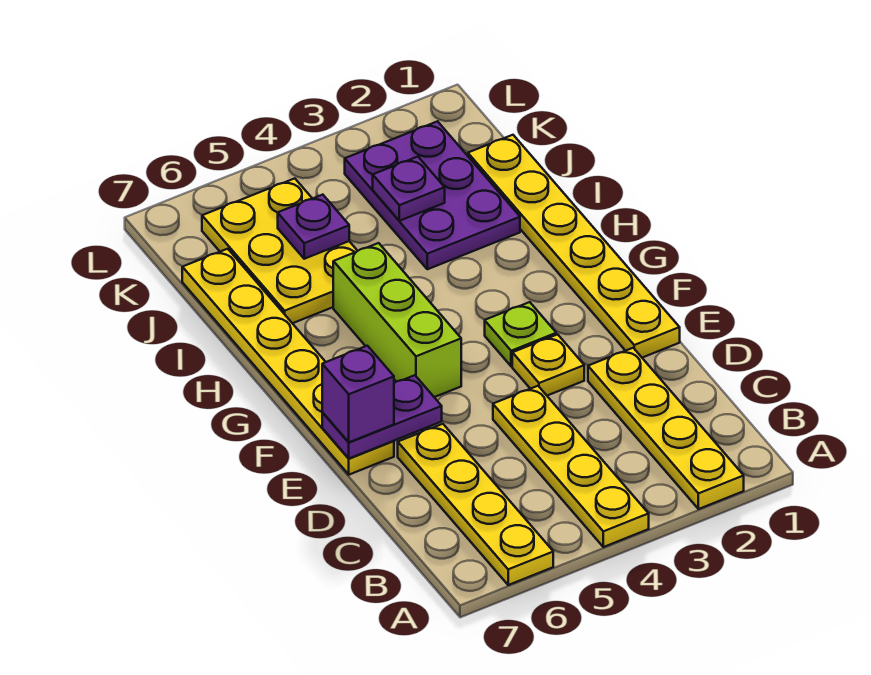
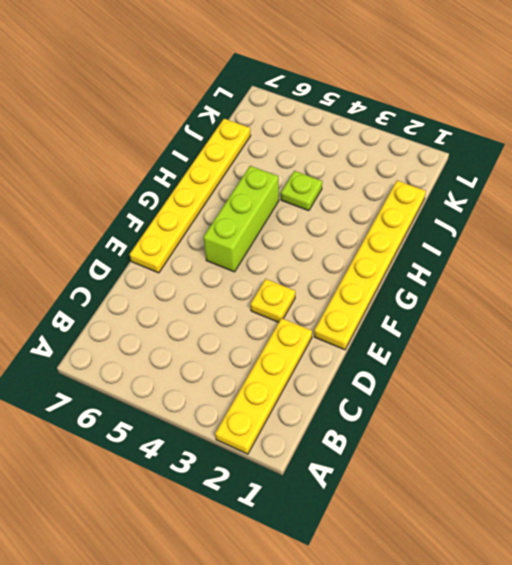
lime 1x1 plate [281,171,322,211] -> lime 1x1 plate moved to [485,302,556,366]
none -> yellow 1x4 plate [493,386,649,547]
none -> yellow 1x4 plate [398,424,553,585]
none -> purple 2x3 plate [345,121,520,269]

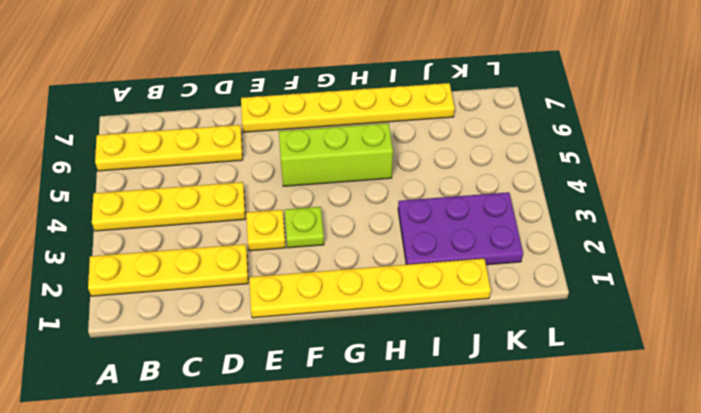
none -> yellow 2x3 plate [202,178,357,323]
none -> purple 1x2 plate [322,375,442,458]
none -> purple 1x1 plate [373,157,445,221]

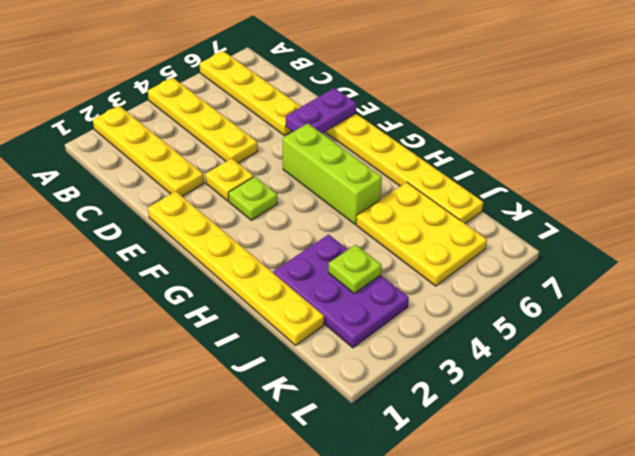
lime 1x1 plate [328,245,382,293] -> purple 1x1 plate [373,157,445,221]
none -> purple 1x1 plate [278,195,349,259]
none -> purple 1x1 brick [322,346,394,442]

